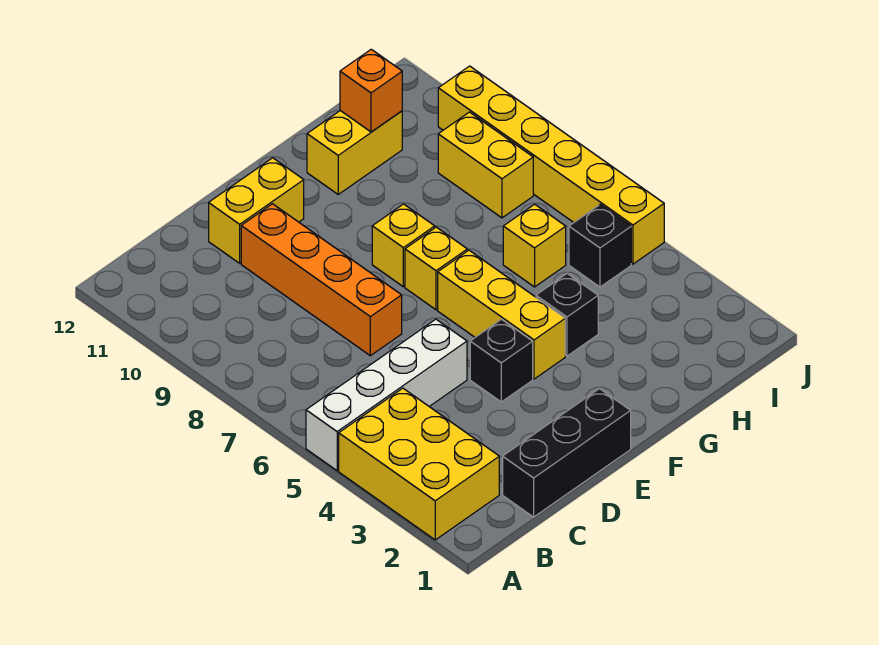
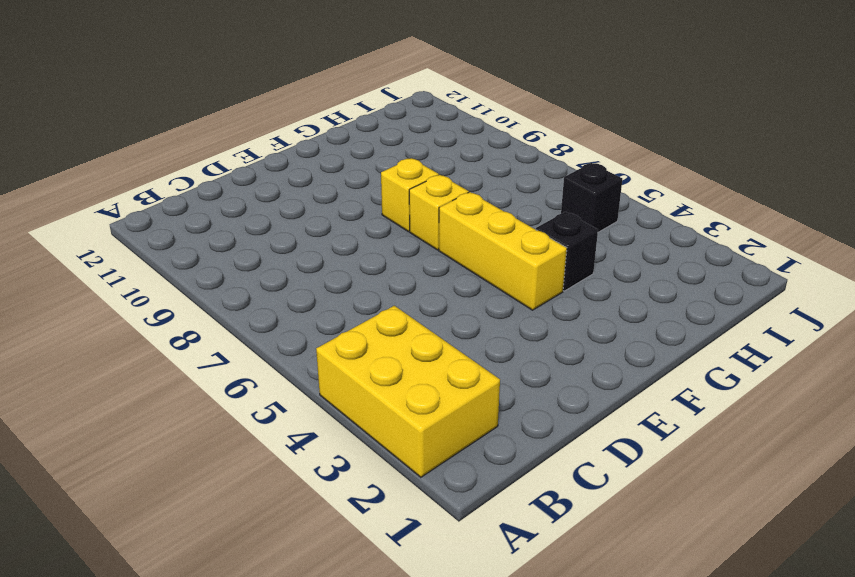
none -> white 1x4 brick [306,319,467,471]
none -> black 1x3 brick [503,389,631,517]
none -> orange 1x4 brick [241,204,402,356]

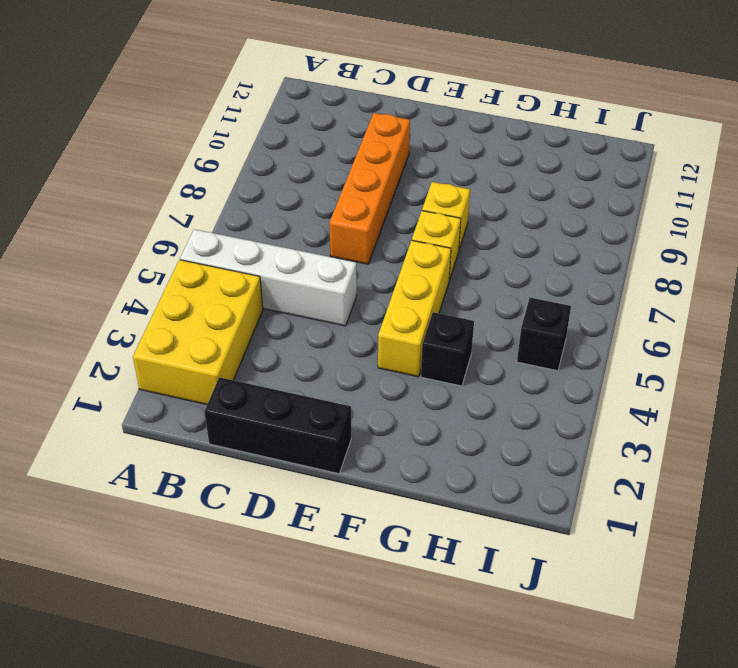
none -> yellow 1x2 brick [209,158,304,263]
none -> black 1x1 brick [470,319,533,402]
none -> yellow 1x2 brick [307,111,402,194]

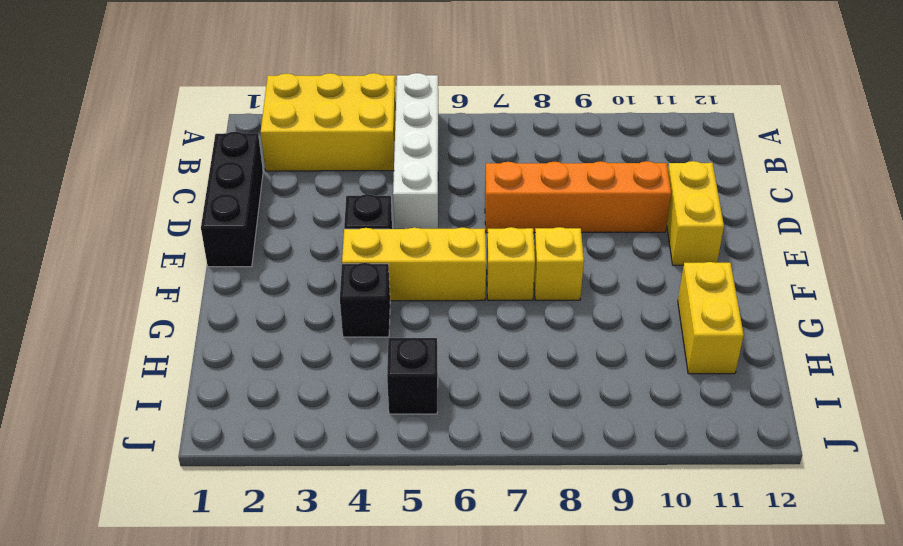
none -> yellow 1x1 brick [503,204,566,287]
none -> yellow 1x2 brick [438,112,533,218]
none -> yellow 1x6 brick [438,66,664,264]

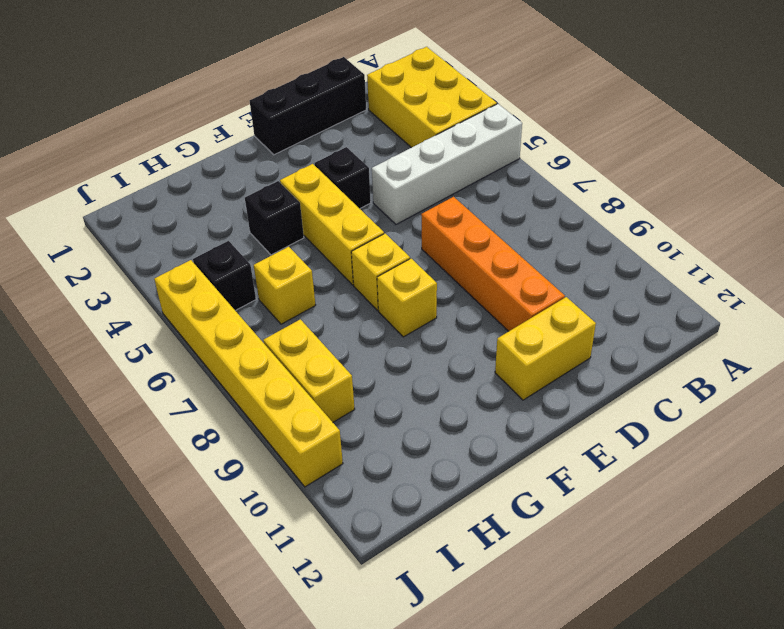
none -> yellow 1x2 brick [307,111,402,194]
none -> orange 1x1 brick [340,49,402,132]

